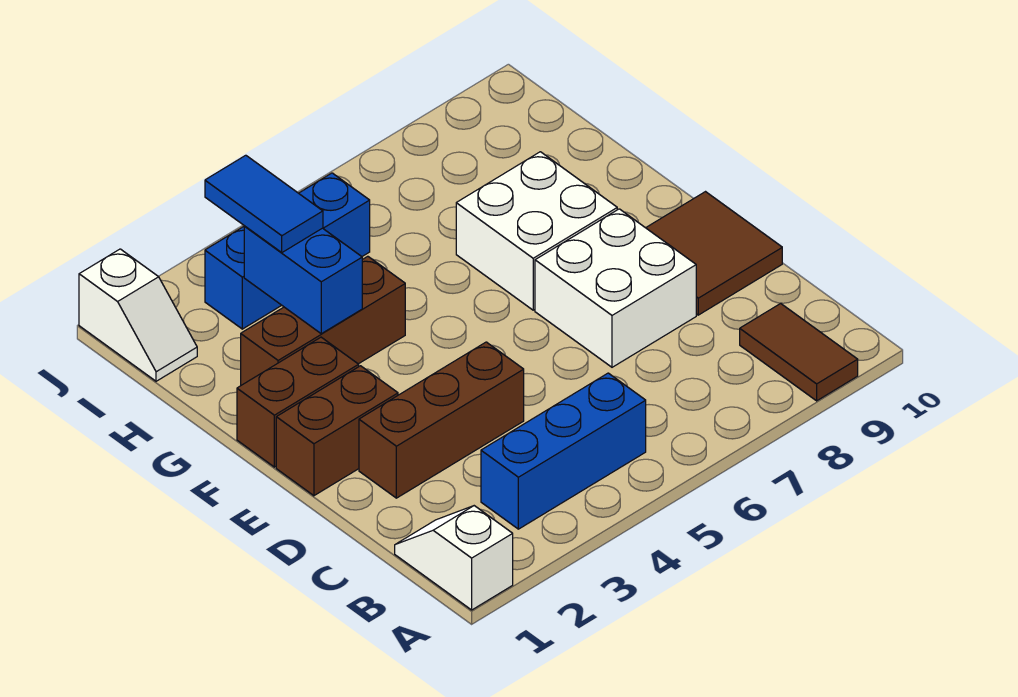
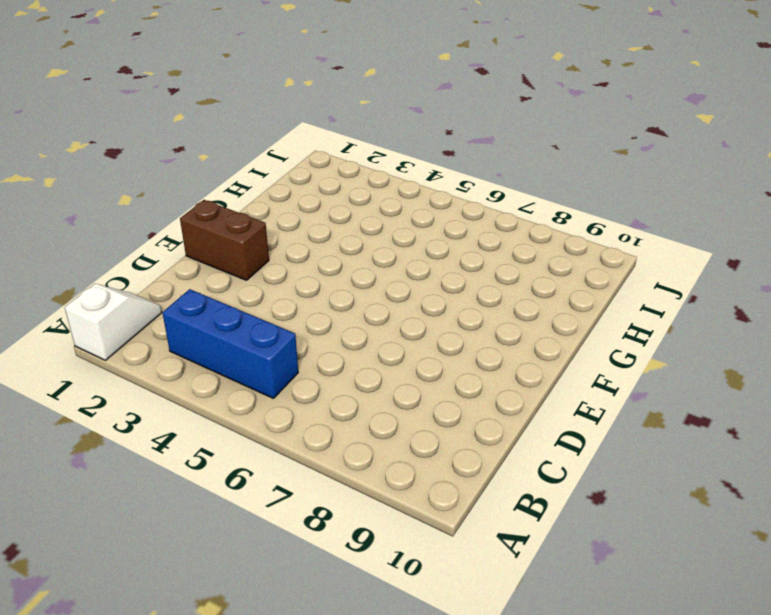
none -> brown 1x2 tile [740,304,858,401]
none -> brown 1x3 brick [359,342,524,498]
none -> white 2x2 brick [535,209,696,367]

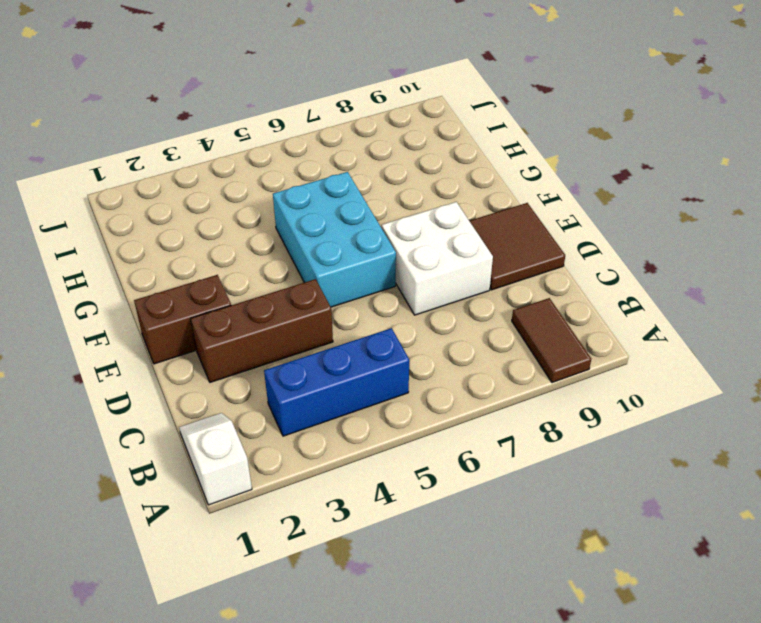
cyan 2x3 brick [273,172,396,307] -> none
none -> brown 1x2 brick [237,337,359,467]
none -> white 2x2 brick [456,152,617,310]
none -> brown 1x3 brick [241,256,405,385]

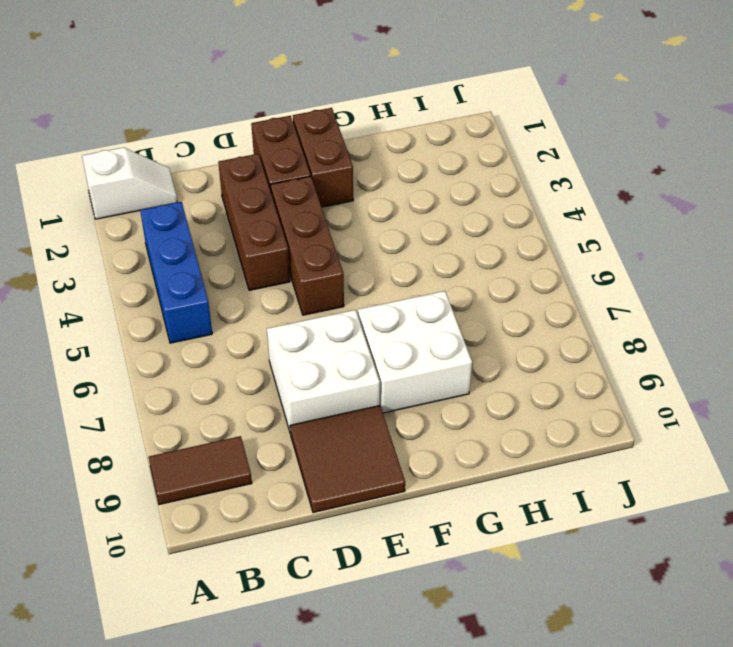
brown 1x3 brick [271,176,344,315] -> brown 1x3 brick moved to [241,256,405,385]
none -> white 1x2 slope [79,249,197,381]
none -> blue 1x3 brick [205,173,370,329]
none -> blue 1x2 brick [244,226,362,334]

